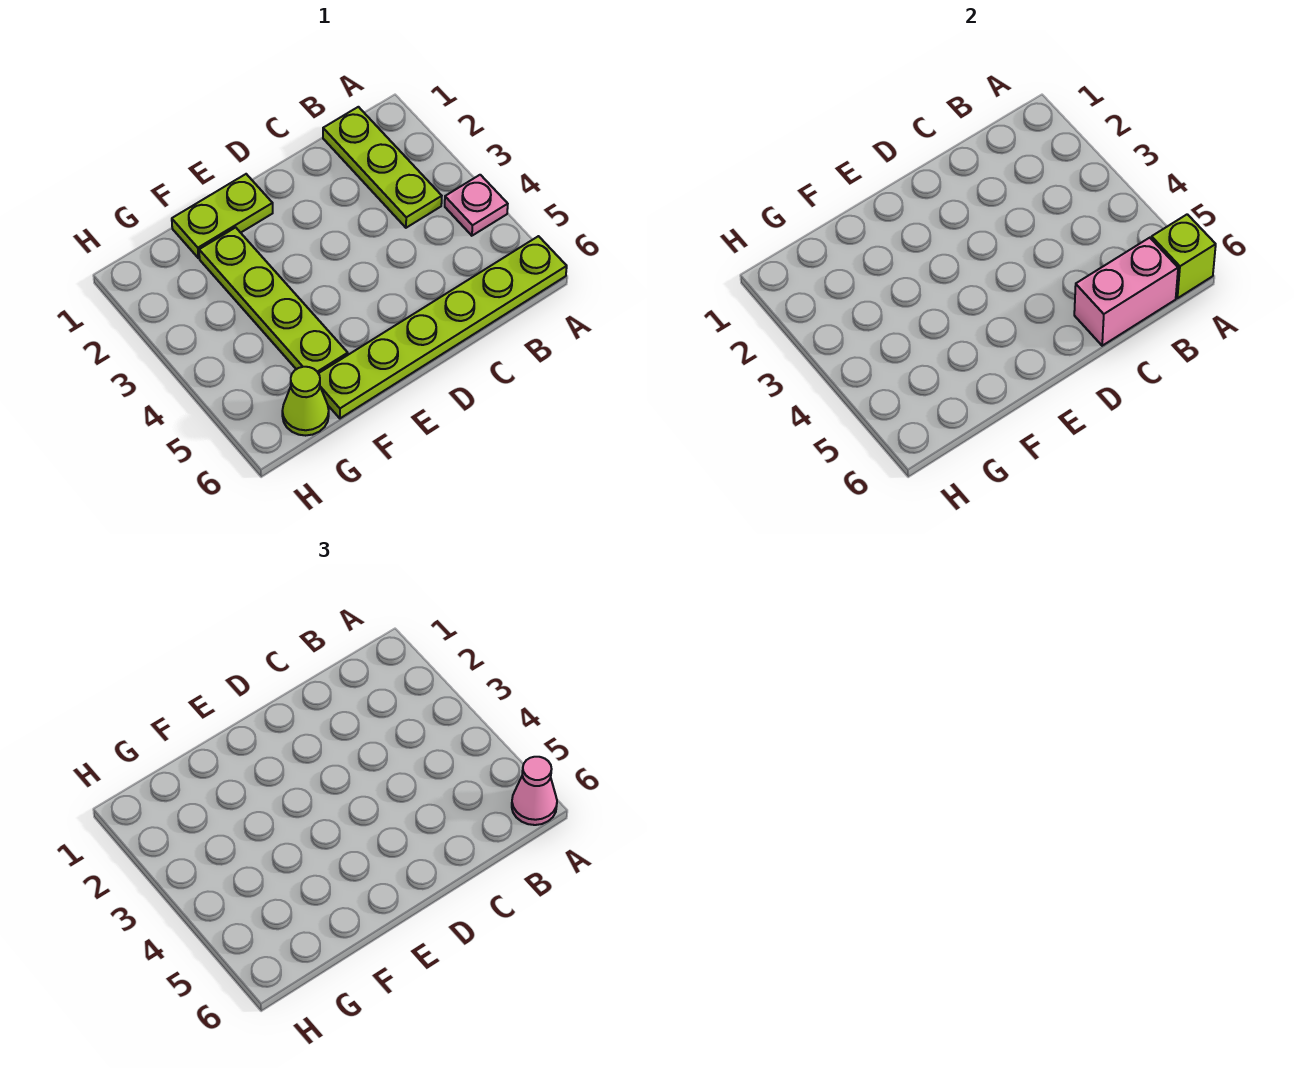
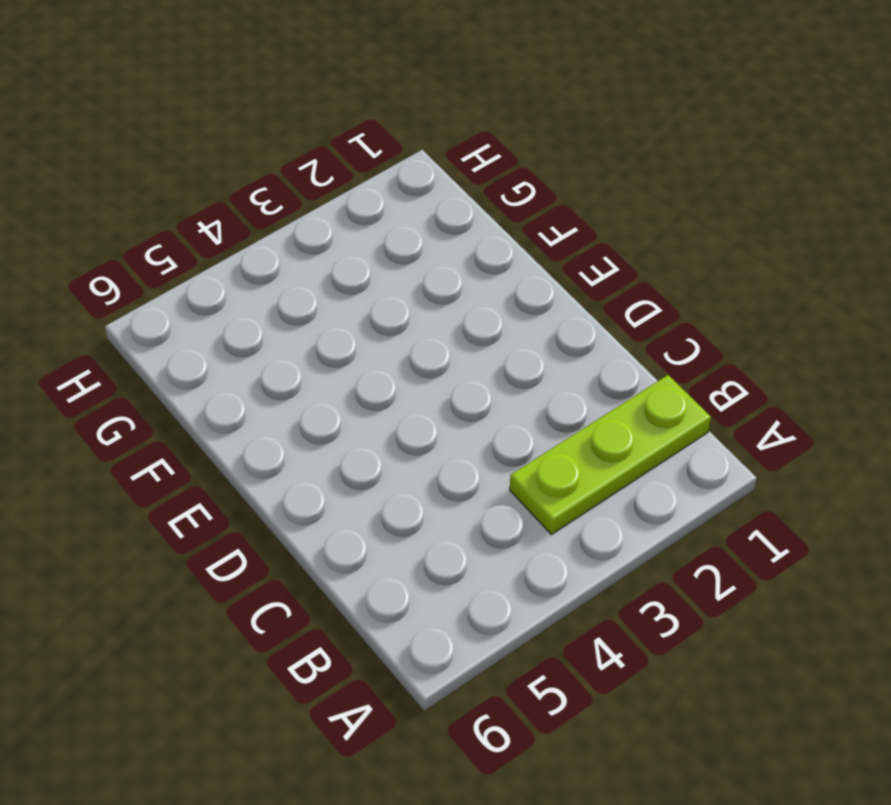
none -> pink 1x1 plate [445,175,508,236]
none -> lime 1x6 plate [318,236,567,418]

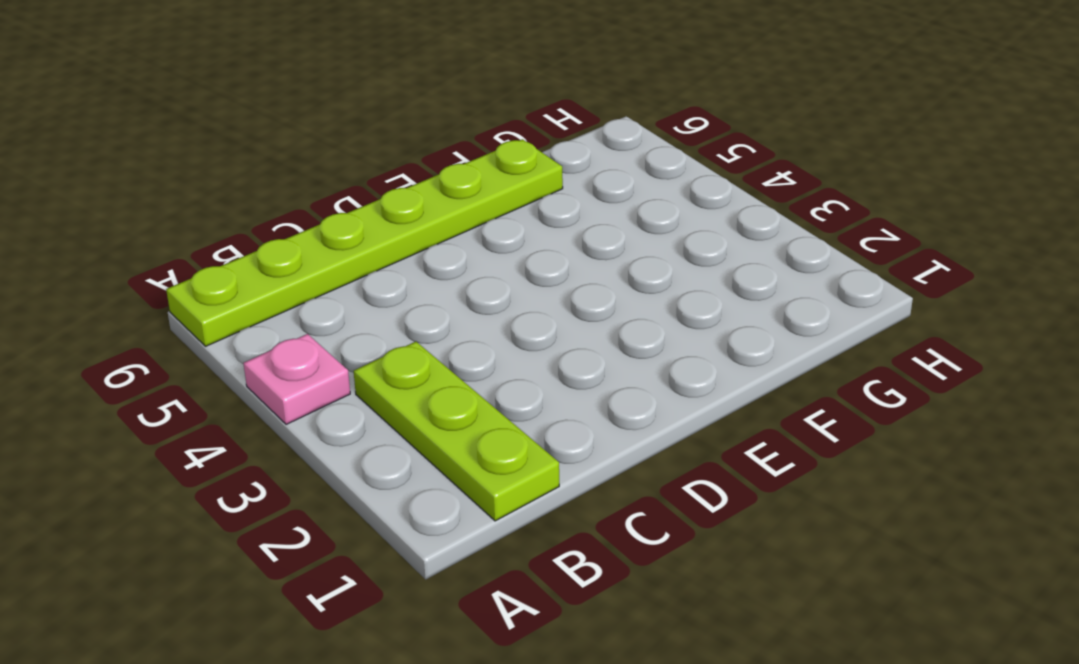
none -> lime 1x2 plate [172,174,273,258]
none -> lime 1x4 plate [199,227,348,373]

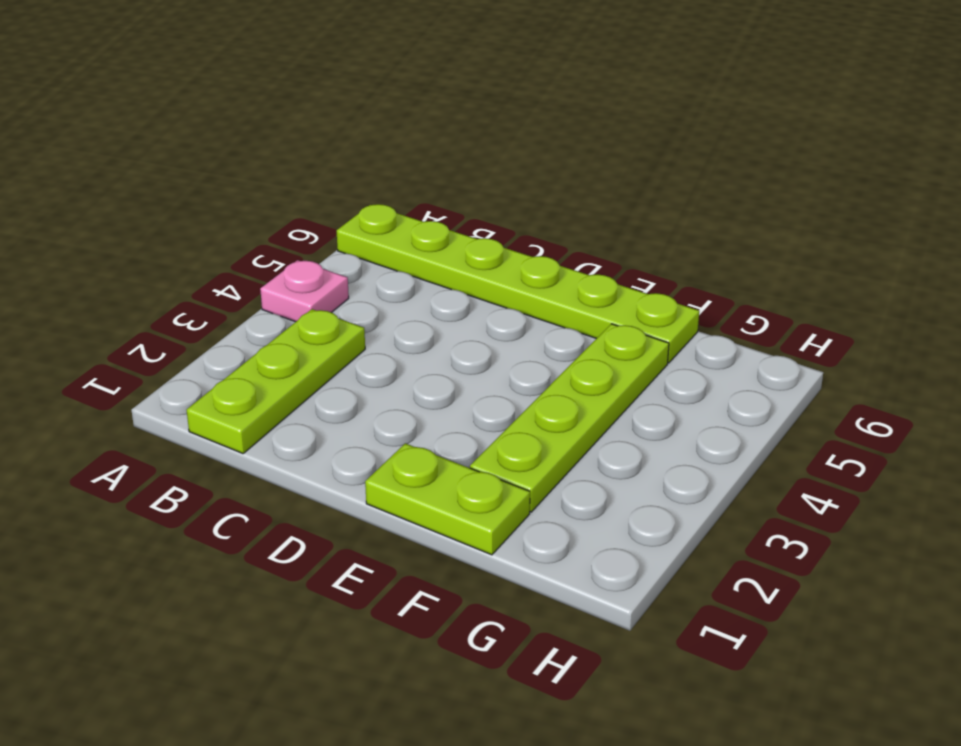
none -> lime 1x1 cone [282,367,329,436]
none -> lime 1x1 brick [1151,214,1216,298]

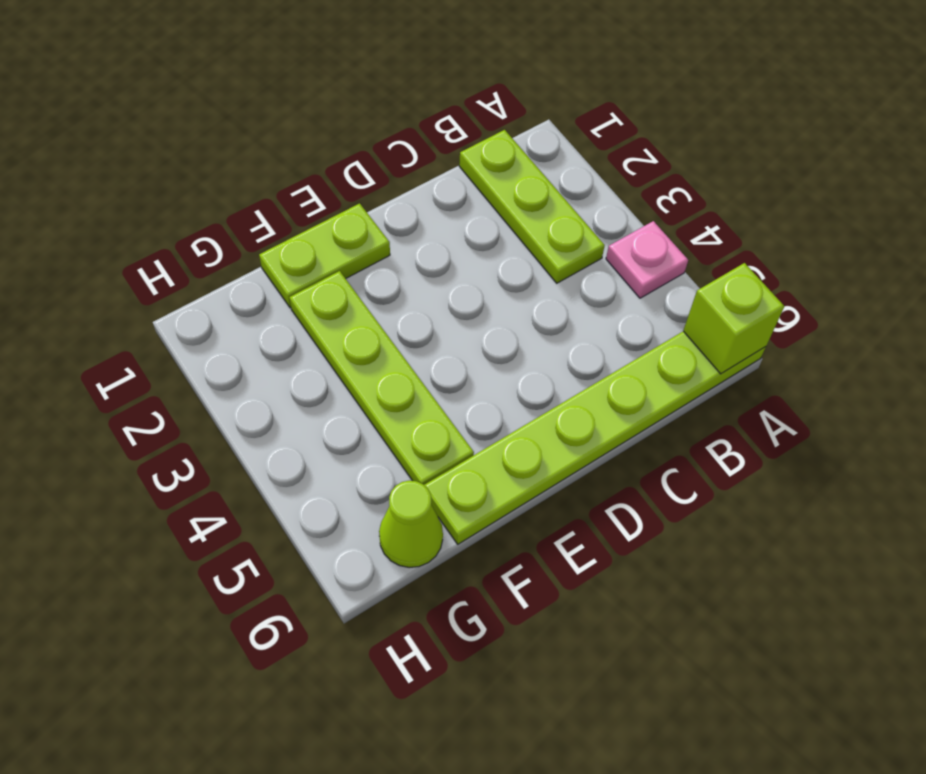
none -> pink 1x2 brick [1074,238,1178,346]
none -> pink 1x1 cone [512,757,557,825]

